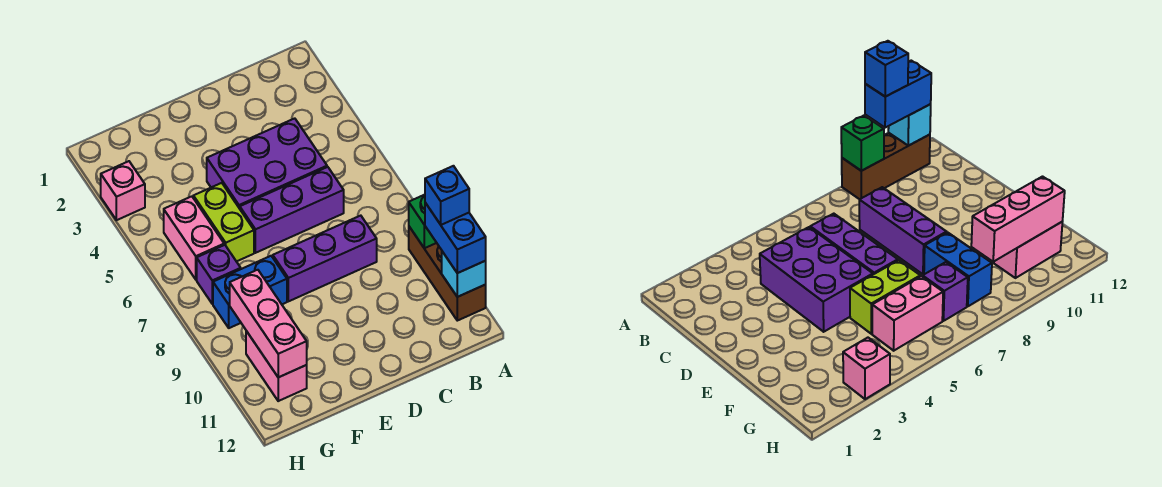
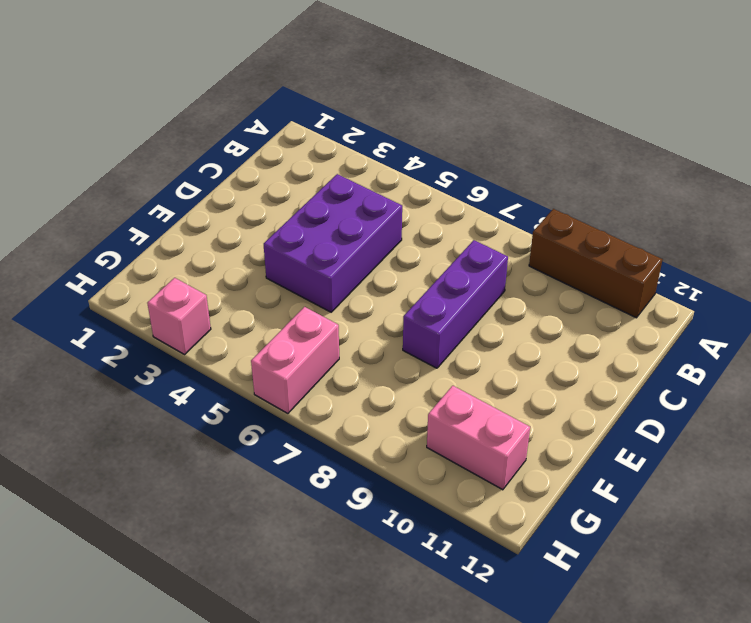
pink 1x2 brick [251,307,339,413] -> pink 1x2 brick turned to [164,196,224,280]
none -> purple 1x3 brick [240,167,344,253]
none -> lime 1x2 brick [193,183,254,262]
none -> blue 1x2 brick [213,256,287,328]

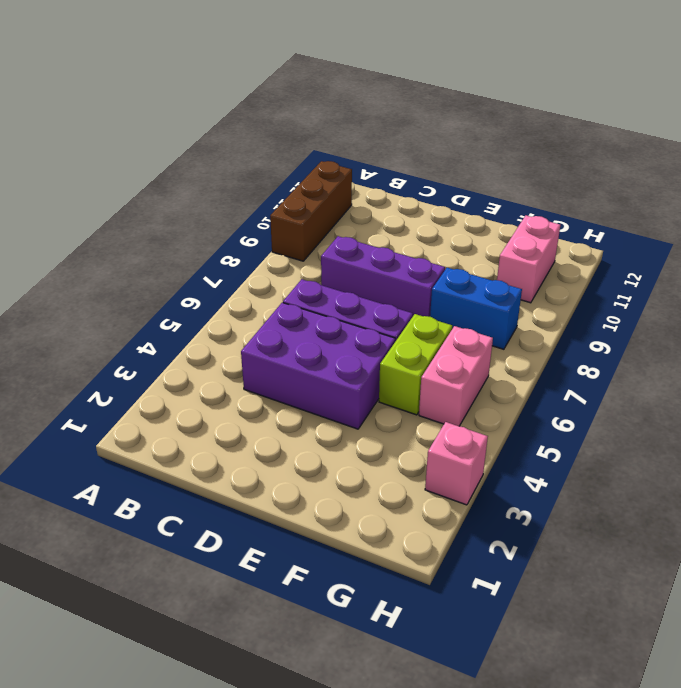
none -> purple 1x1 brick [197,245,241,304]
none -> green 1x1 brick [409,195,436,248]
none -> cyan 1x1 brick [442,252,486,297]

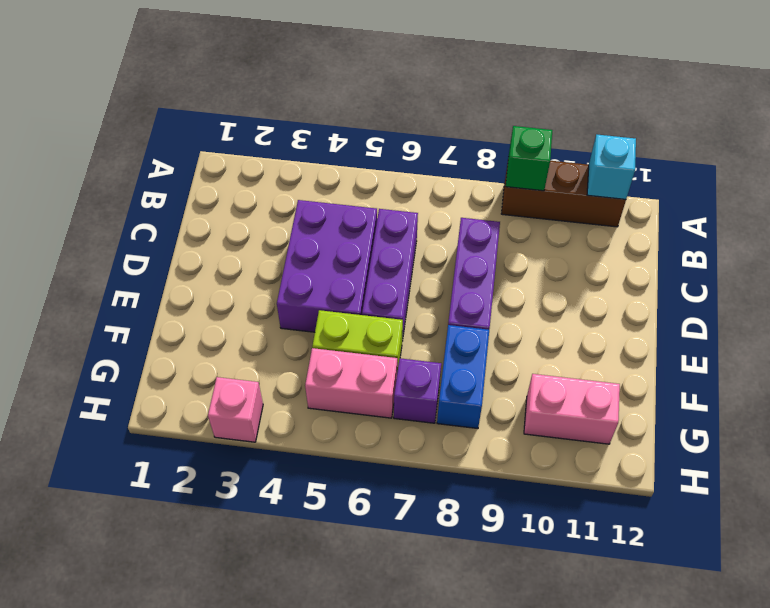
none -> pink 1x3 brick [230,270,307,377]
none -> blue 1x2 brick [425,203,486,273]
none -> blue 1x1 brick [425,166,469,225]

